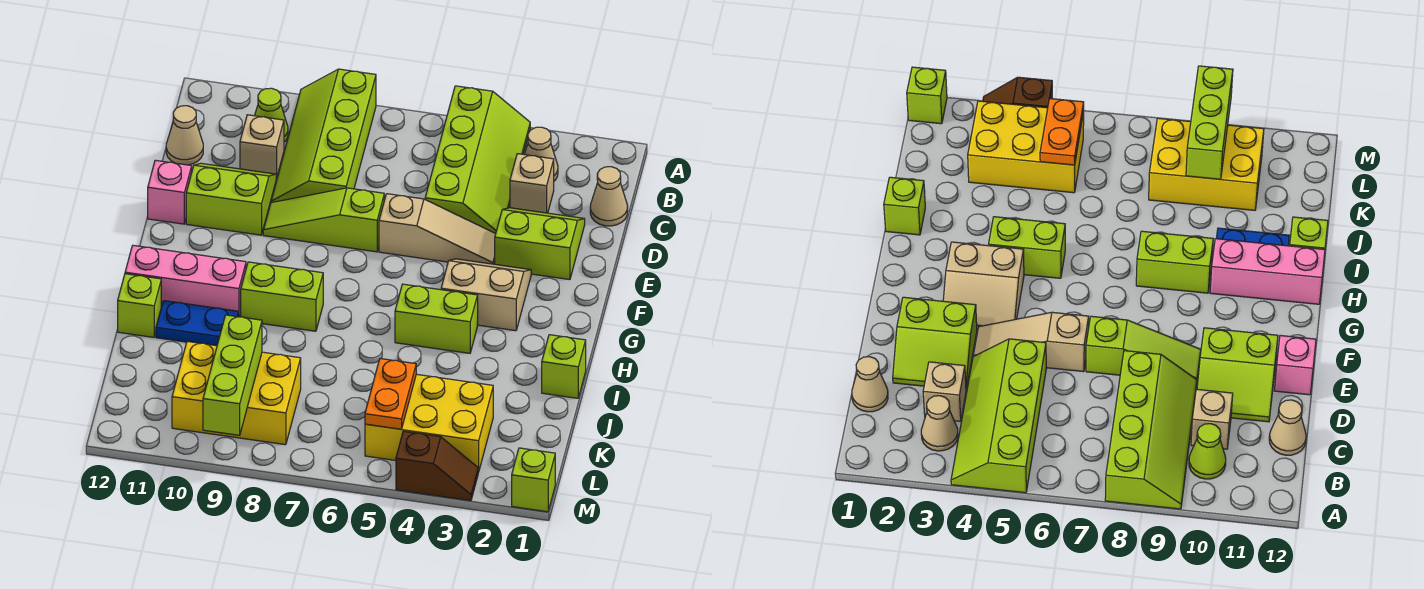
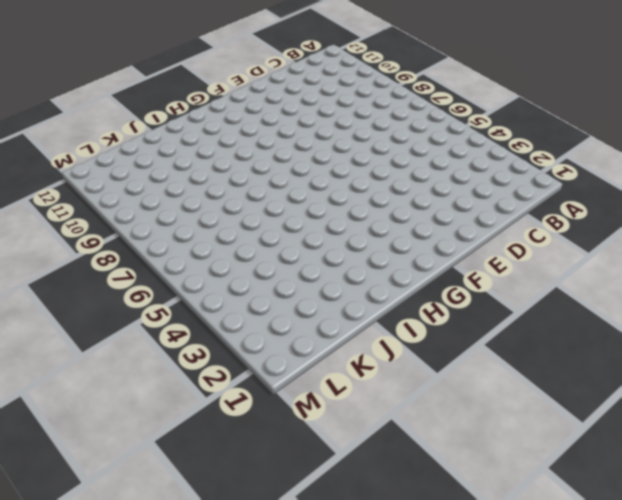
none -> lime 2x4 slope [425,86,530,234]
none -> lime 2x4 slope [271,69,376,203]
none -> tan 1x1 cone [524,127,558,181]

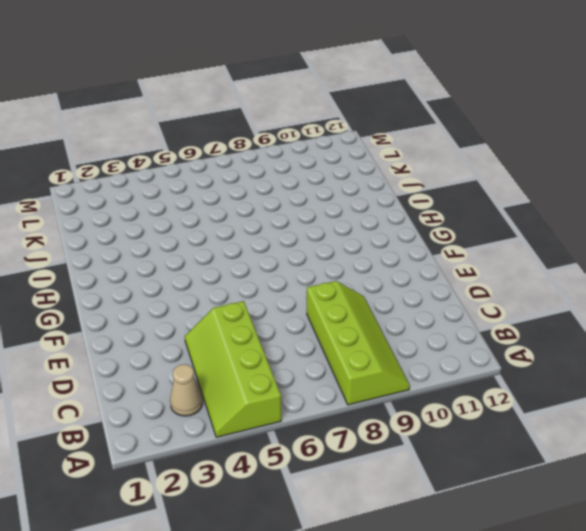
none -> lime 1x1 cone [255,88,288,142]
none -> tan 1x1 cone [590,167,628,226]
none -> tan 1x1 brick [510,154,554,213]

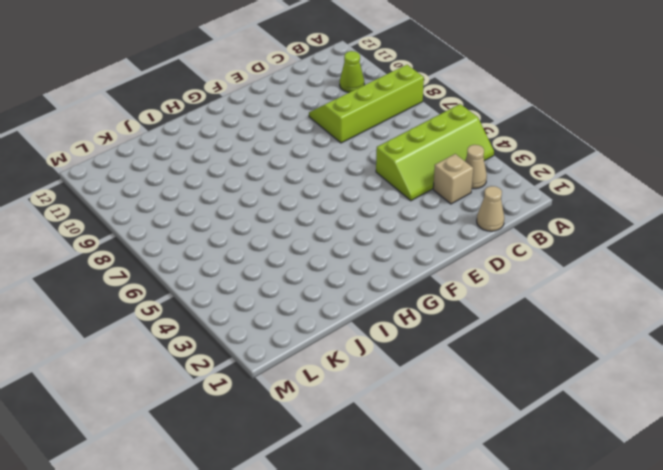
none -> tan 1x1 brick [240,115,284,178]
none -> tan 1x1 cone [166,106,203,165]
none -> lime 2x2 slope [495,208,585,280]

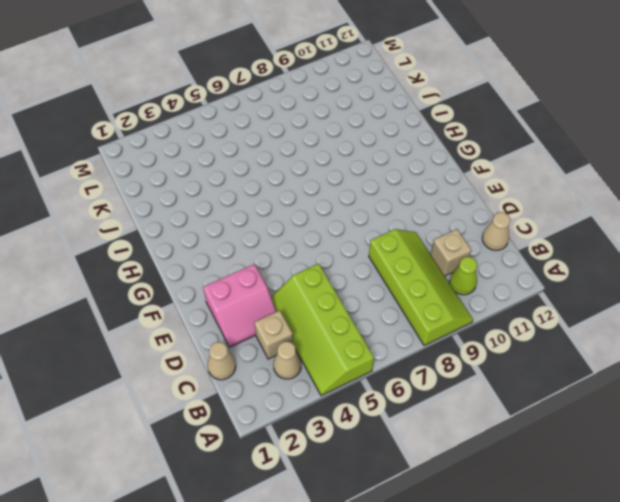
pink 2x2 slope [203,264,276,347] -> lime 2x2 slope [495,208,585,280]
none -> lime 2x2 slope [186,163,276,235]
none -> tan 1x3 slope [379,194,496,264]
none -> lime 1x3 slope [263,188,384,252]

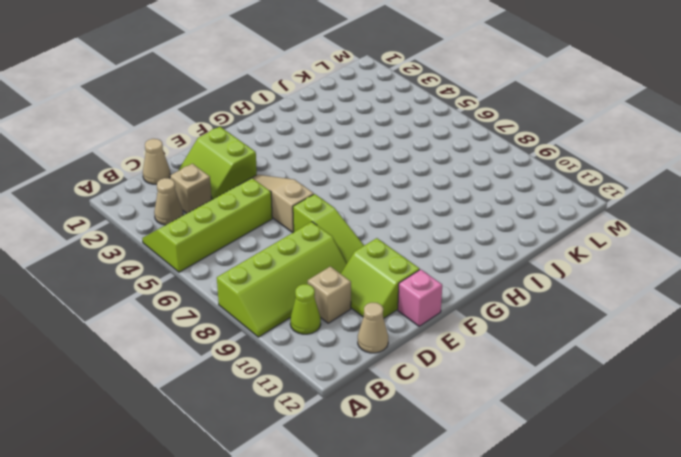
none -> tan 2x2 slope [441,259,531,331]
none -> lime 1x2 brick [395,284,478,353]
none -> lime 1x2 brick [241,262,323,331]

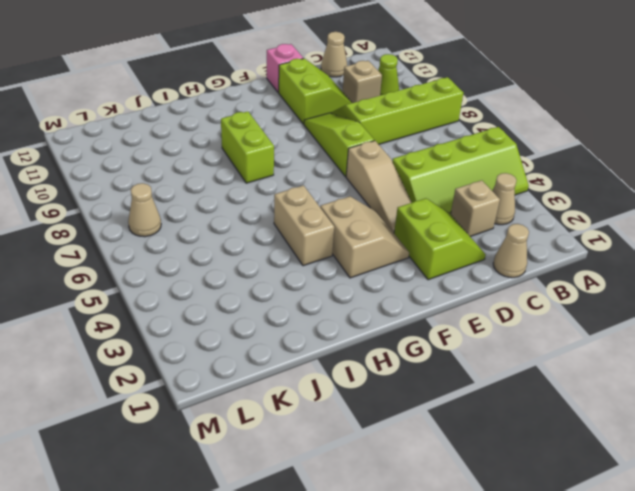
tan 1x2 brick [274,185,334,266] -> lime 1x2 brick [395,284,478,353]
tan 1x1 cone [128,183,161,237] -> none
none -> pink 1x3 brick [125,245,246,317]
none -> lime 1x1 brick [542,335,586,398]
none -> blue 1x2 plate [156,301,239,346]

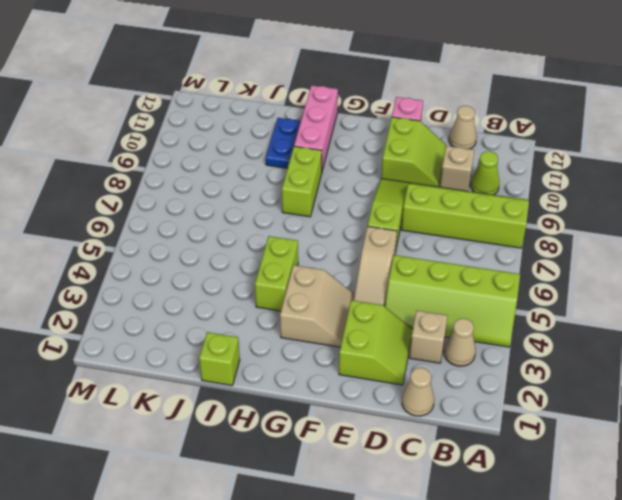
none -> lime 1x1 brick [118,274,161,337]
none -> yellow 2x3 brick [365,374,493,472]
none -> yellow 2x3 brick [172,341,301,445]

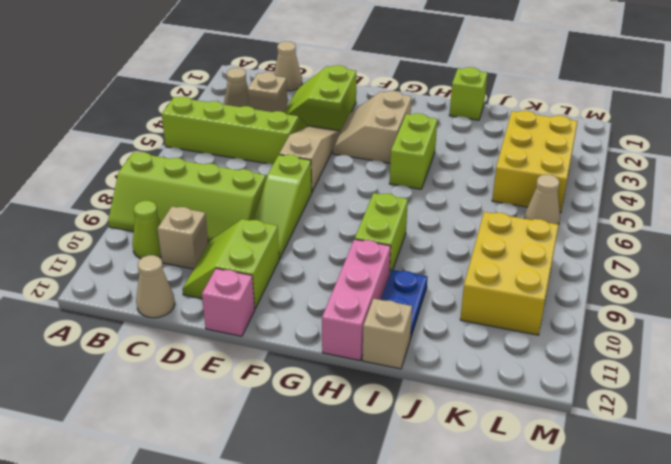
tan 1x1 brick [362,299,412,369] -> lime 1x1 brick [118,274,161,337]
tan 1x1 cone [525,175,560,225] -> none
none -> lime 1x1 brick [512,448,555,512]
none -> brown 1x2 slope [396,431,478,501]
none -> orange 1x2 plate [365,359,416,429]

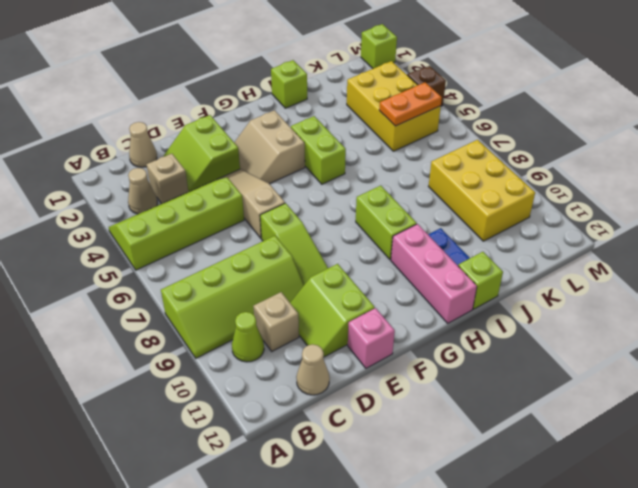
none -> lime 1x3 brick [203,315,262,435]

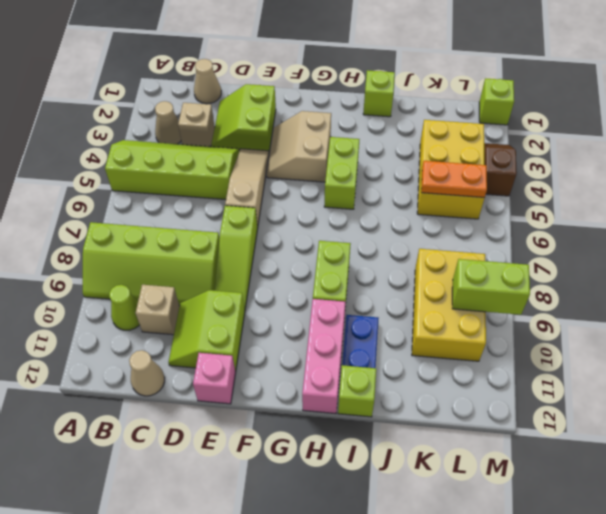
lime 1x2 brick [452,259,530,315] -> lime 1x3 brick [203,315,262,435]

